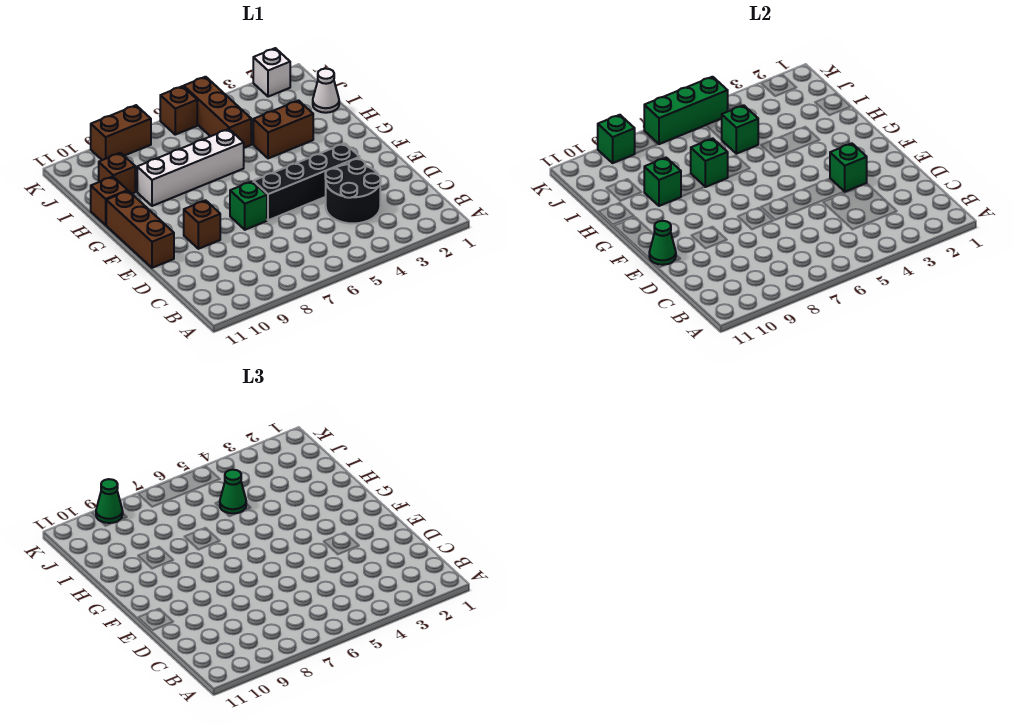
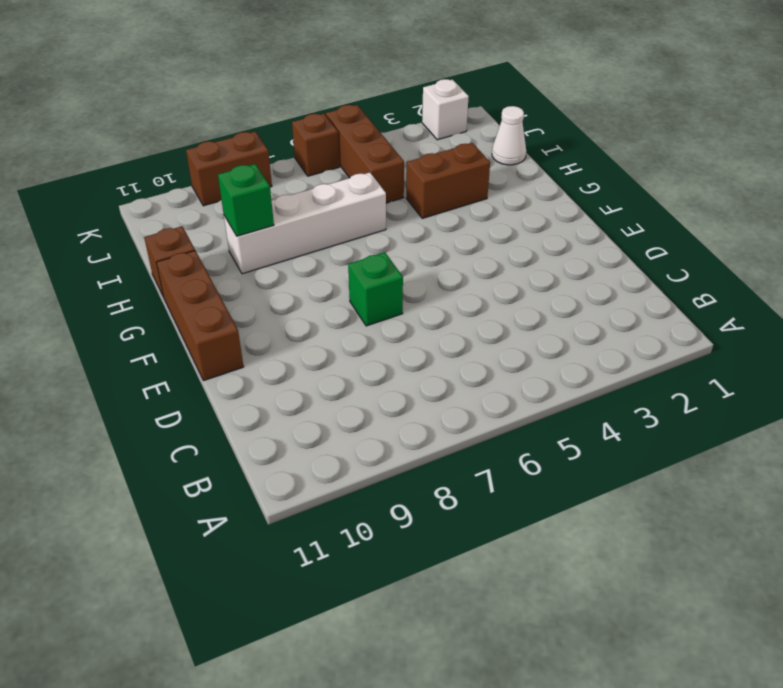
none -> black 2x2 round brick [325,159,381,223]
none -> black 1x4 brick [253,143,360,220]
none -> brown 1x1 brick [184,200,220,249]

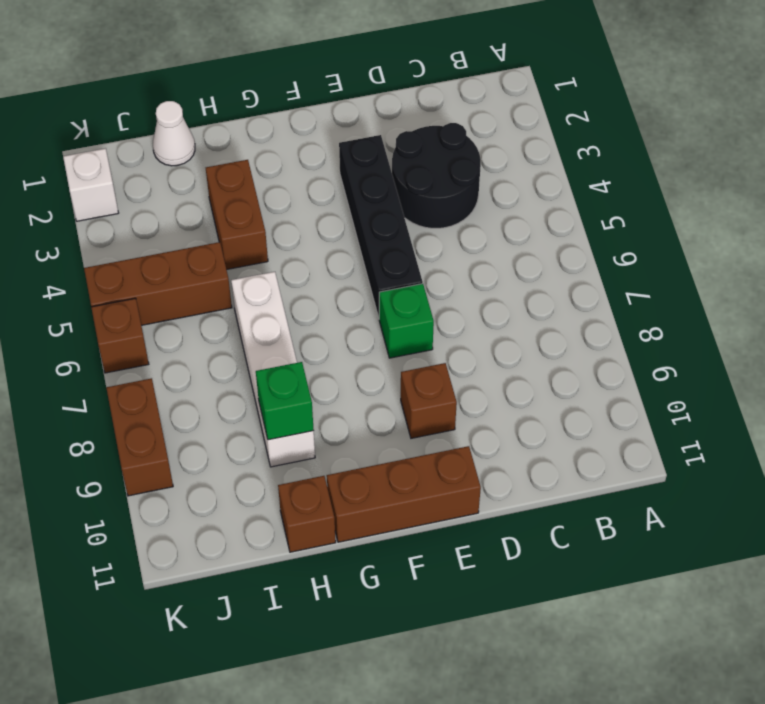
none -> brown 1x1 brick [99,153,135,194]
none -> green 1x1 brick [830,143,867,192]
none -> green 1x1 cone [649,221,676,265]

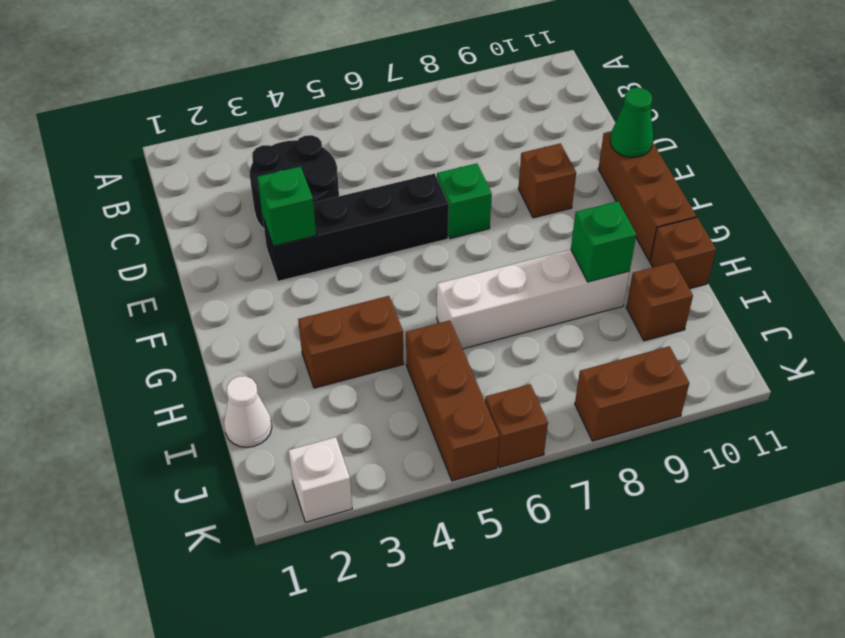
none -> green 1x1 brick [691,139,728,187]
none -> green 1x1 brick [721,105,758,154]
none -> green 1x3 brick [644,77,728,144]

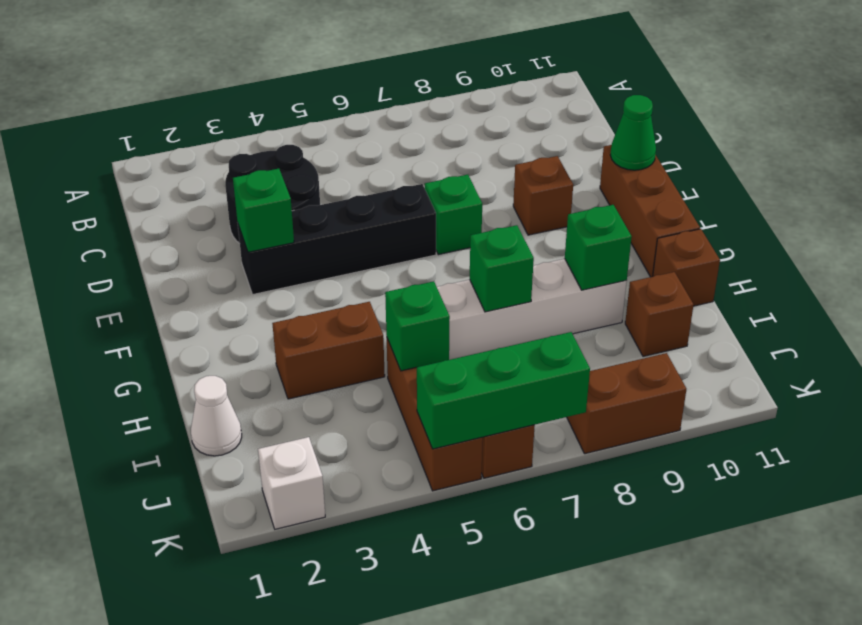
none -> green 1x1 brick [598,115,635,163]
none -> green 1x1 cone [220,470,246,513]
none -> green 1x1 cone [96,479,123,523]

